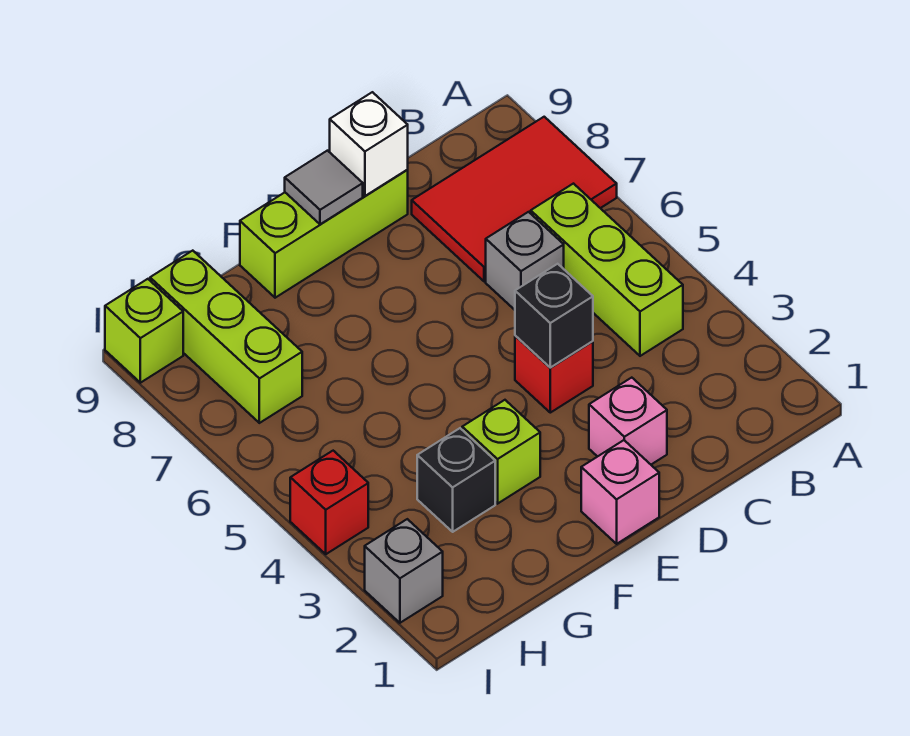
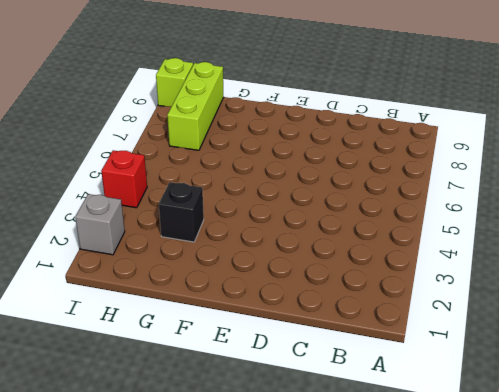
none -> red 2x3 tile [412,117,617,281]
none -> lime 1x3 brick [531,184,683,356]
none -> grey 1x1 brick [486,212,564,310]

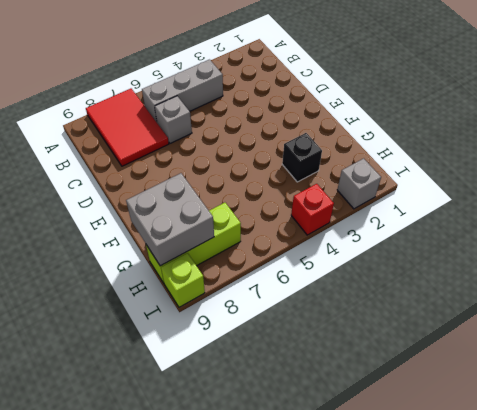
grey 1x3 brick [142,60,223,122] -> lime 1x3 brick [531,184,683,356]
grey 2x2 brick [126,173,214,266] -> none
none -> pink 1x1 brick [589,378,667,464]
none -> red 1x1 brick [515,336,593,413]
none -> lime 1x3 brick [240,170,408,298]

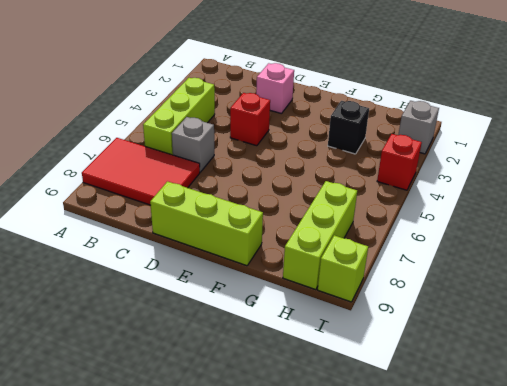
none -> pink 1x1 brick [581,440,659,544]
none -> lime 1x1 brick [462,400,540,504]
none -> black 1x1 brick [515,264,593,368]

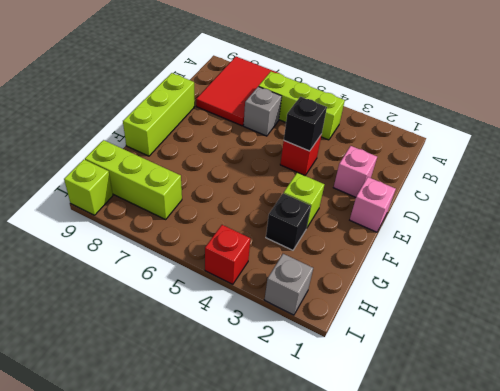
none -> white 1x1 brick [330,92,408,196]
none -> grey 1x1 tile [285,151,363,224]

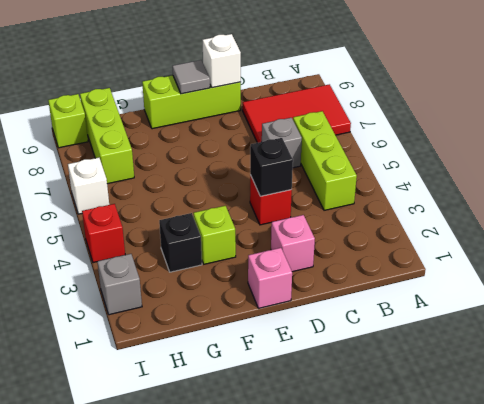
white 1x1 brick [68,158,109,214] -> none

